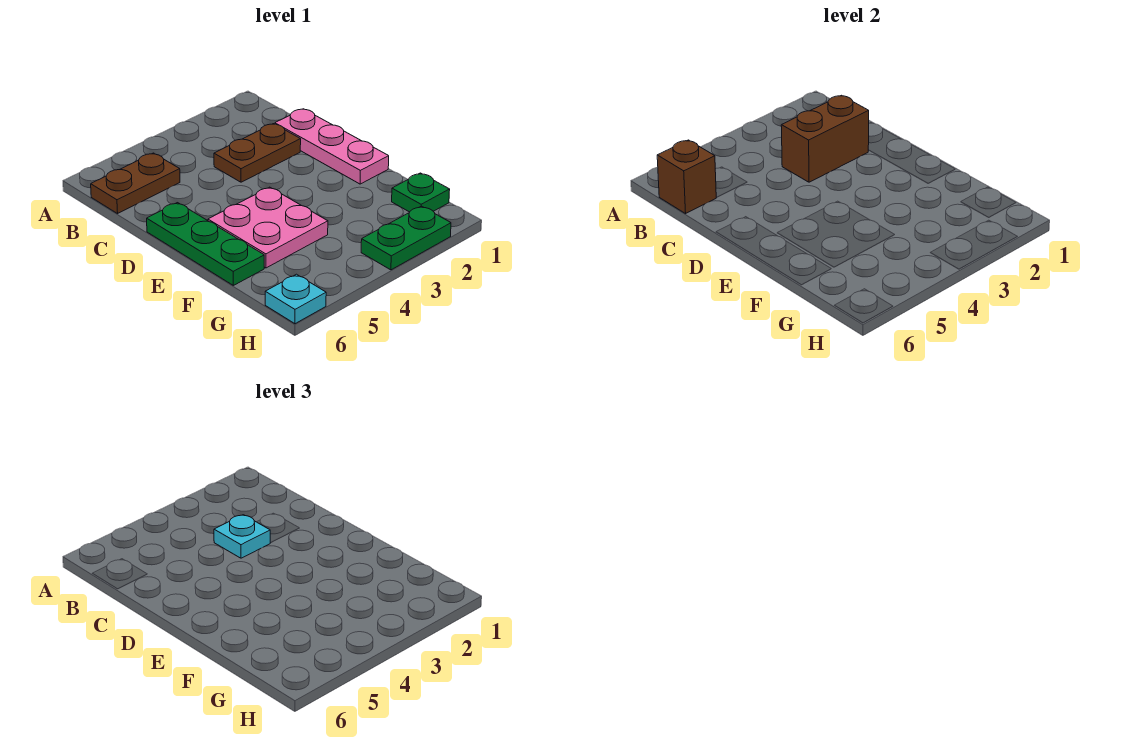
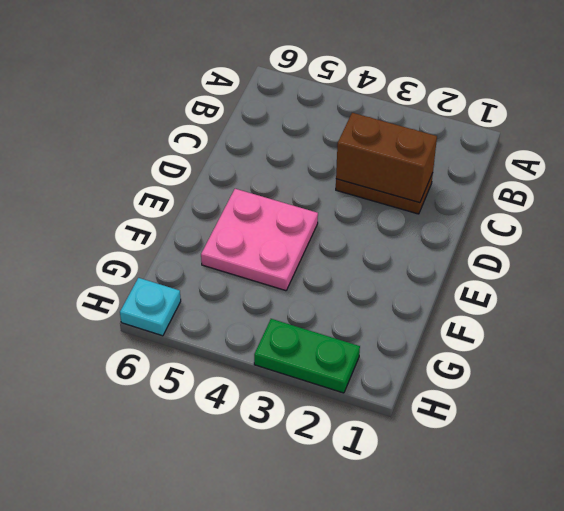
none -> brown 1x2 plate [91,153,180,214]
none -> pink 1x3 plate [275,109,389,184]

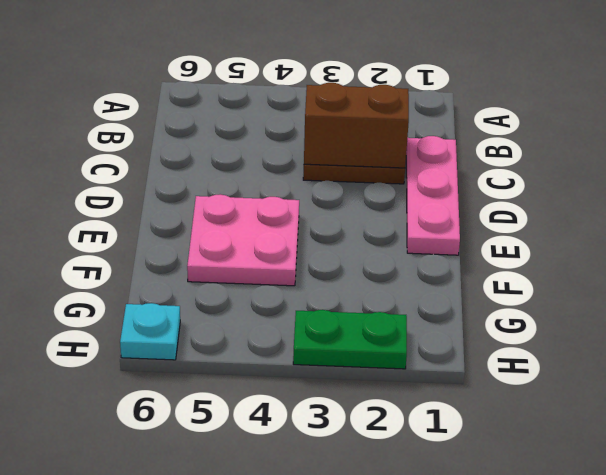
none -> brown 1x2 plate [91,153,180,214]
none -> green 1x3 plate [147,203,264,285]

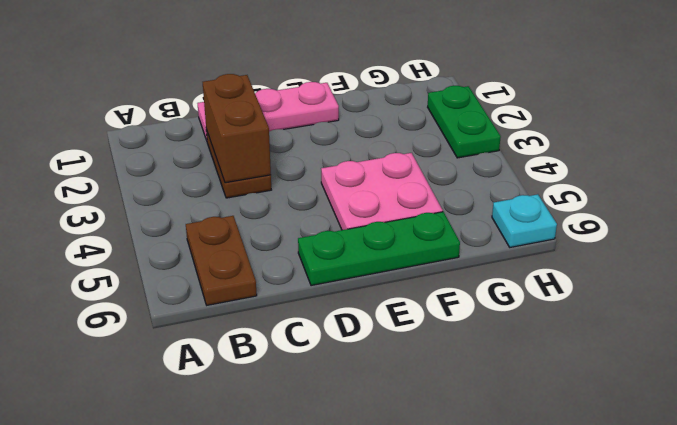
none -> green 1x1 plate [392,173,450,212]
none -> brown 1x1 brick [657,140,717,214]

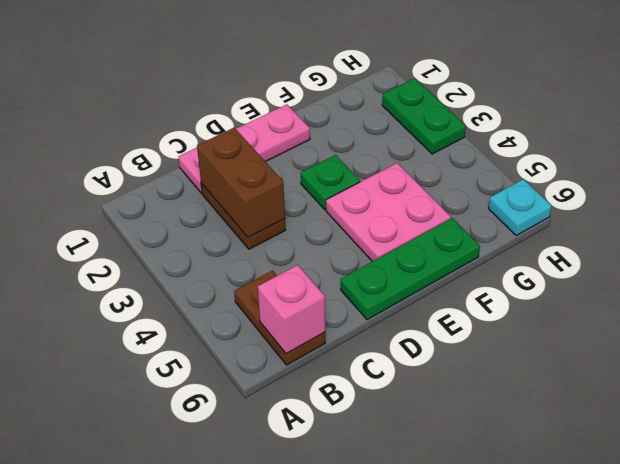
pink 1x1 brick [258,265,325,354] -> brown 1x1 brick [657,140,717,214]
green 1x1 plate [301,155,360,210] -> green 1x1 plate moved to [392,173,450,212]
none -> cyan 1x1 plate [214,515,270,558]

